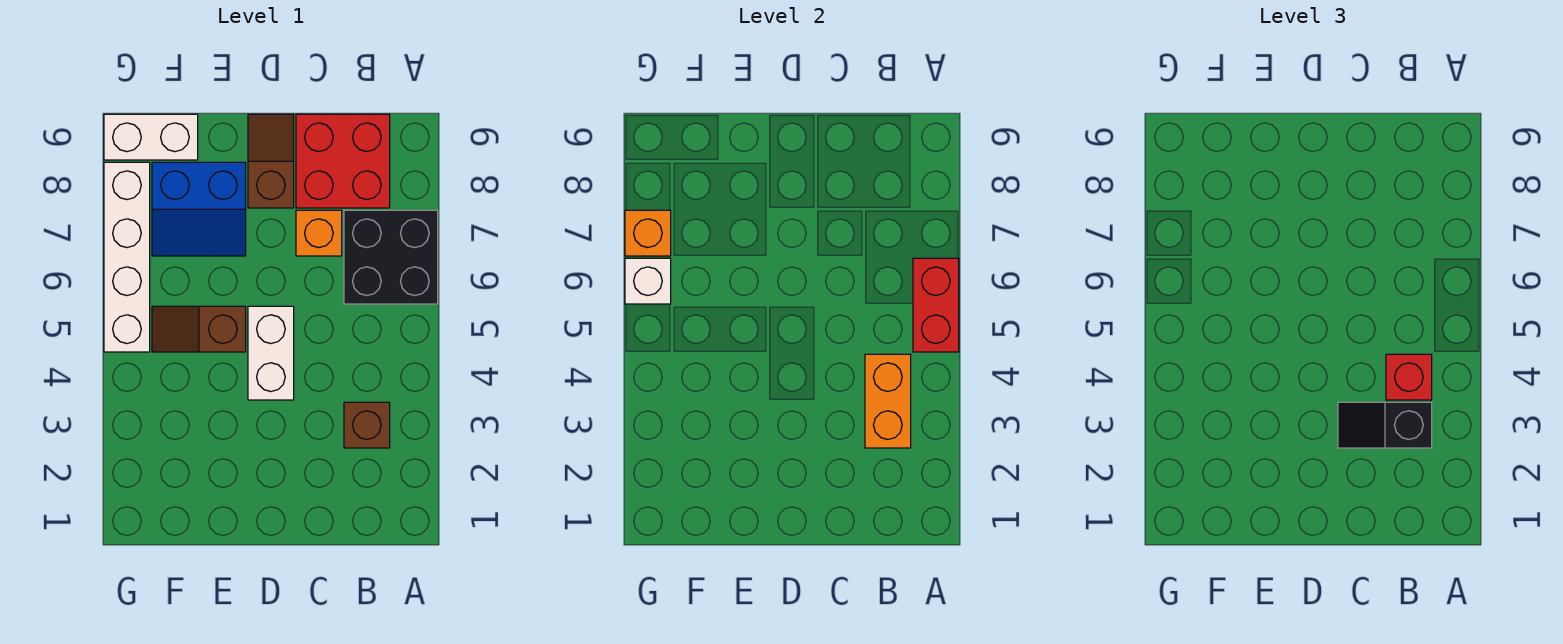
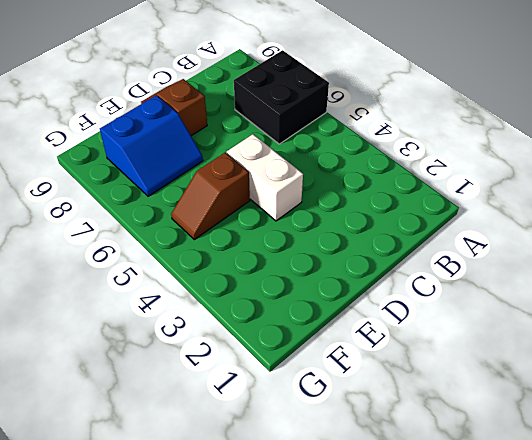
none -> brown 1x1 brick [344,402,390,448]
none -> red 2x2 brick [296,114,390,208]
none -> orange 1x1 brick [296,210,342,256]

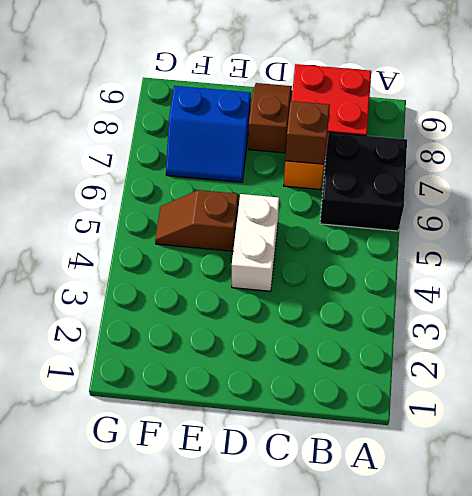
brown 1x1 brick [285,101,330,164] -> brown 1x1 brick moved to [344,402,390,448]
none -> white 1x2 brick [104,114,198,160]
none -> white 1x4 brick [104,162,150,352]
none -> red 1x2 brick [913,258,959,352]

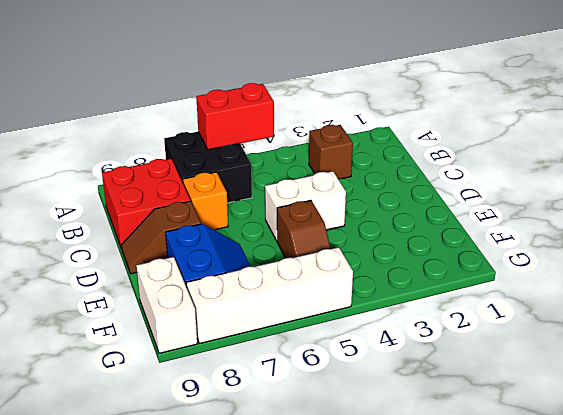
none -> orange 1x2 brick [865,354,911,448]
none -> white 1x1 brick [625,258,671,304]
none -> orange 1x1 brick [625,210,671,256]

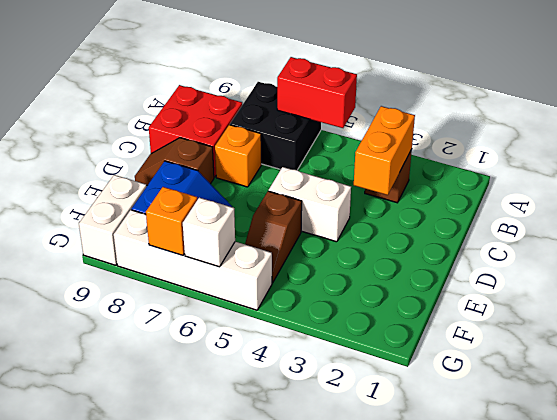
orange 1x2 brick [354,106,415,195] -> orange 1x2 brick turned to [865,354,911,448]
none -> black 1x2 slope [1338,402,1432,448]
none -> red 1x1 brick [1386,354,1432,400]

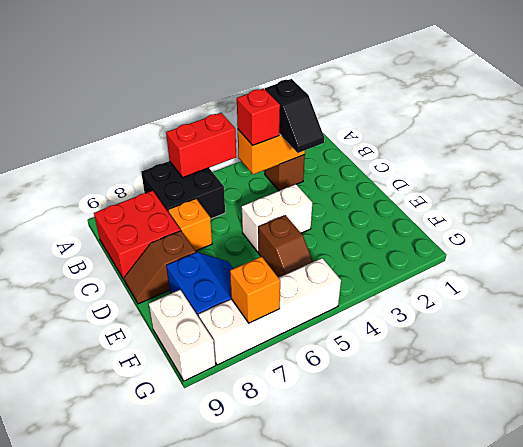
none -> white 1x1 brick [625,258,671,304]

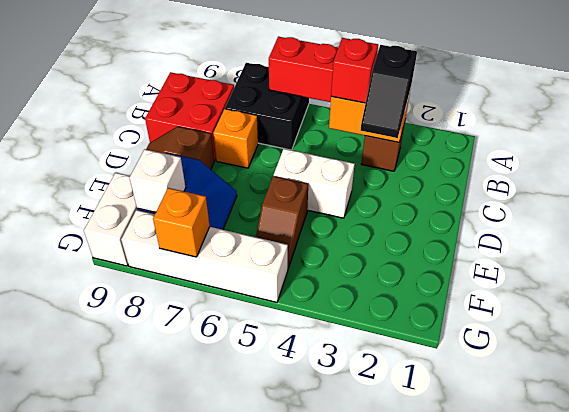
white 1x1 brick [130,149,186,212] -> white 1x1 brick moved to [625,258,671,304]

